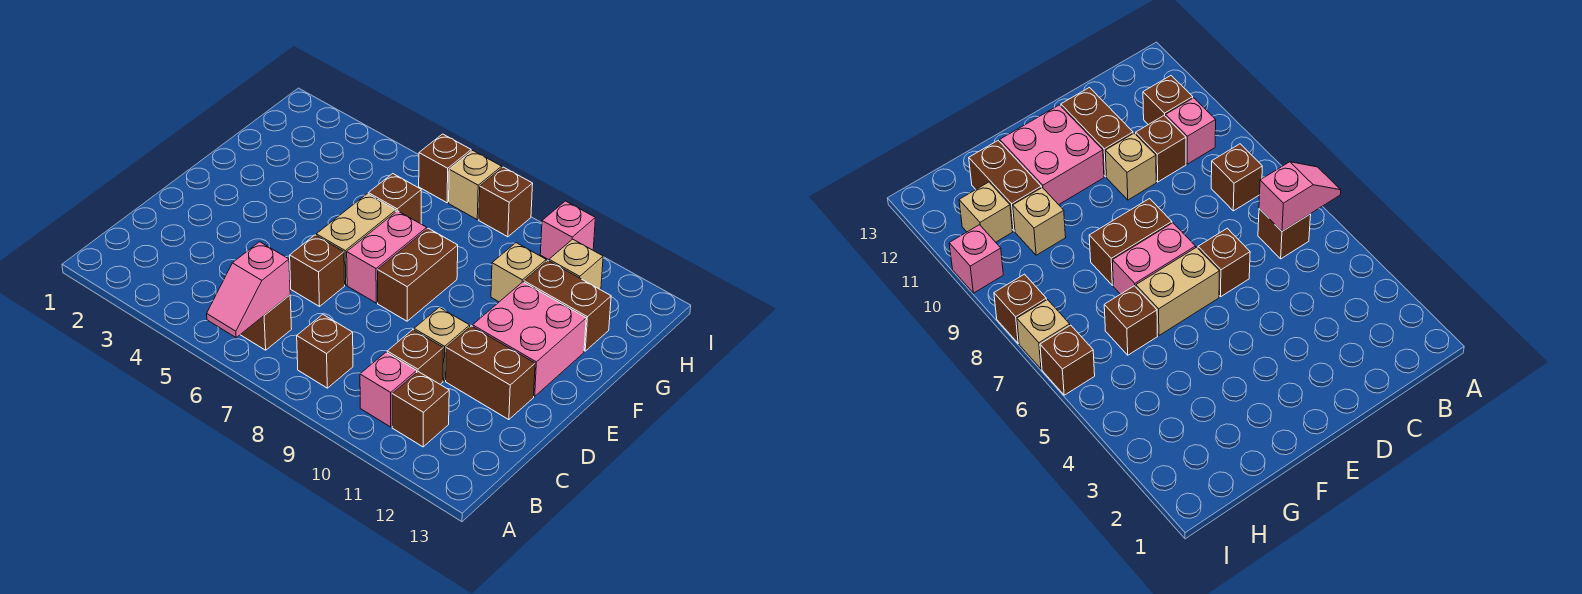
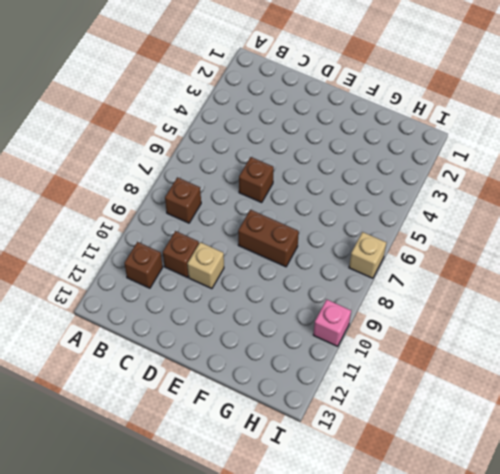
none -> brown 1x1 brick [240,295,292,350]
none -> pink 1x1 brick [360,352,417,427]
none -> brown 1x2 brick [446,326,535,420]

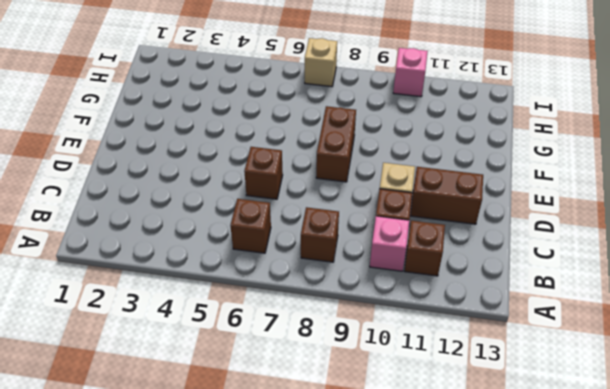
none -> tan 1x2 brick [316,194,396,285]
none -> pink 1x2 brick [347,211,427,303]
none -> pink 2x2 brick [473,282,586,396]

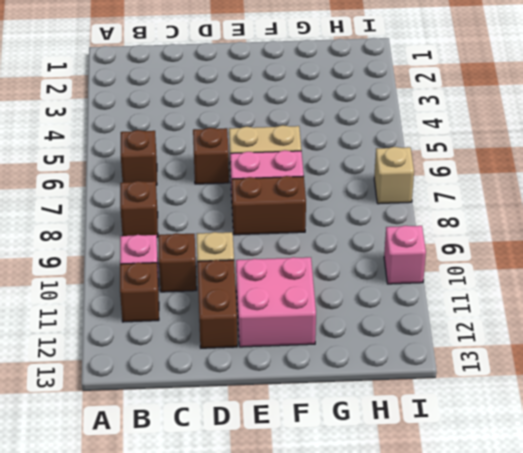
none -> brown 1x1 brick [368,174,421,224]
none -> tan 1x1 brick [491,243,546,302]
none -> brown 1x2 brick [524,261,611,351]

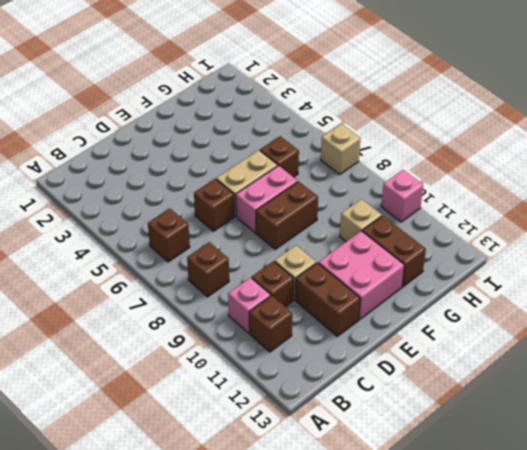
none -> tan 1x1 brick [549,239,603,290]
none -> brown 1x1 brick [419,134,471,203]
none -> brown 1x1 brick [479,167,533,237]

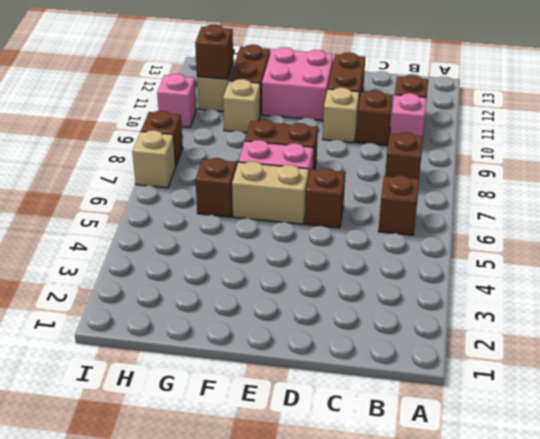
brown 1x1 brick [195,24,233,79] -> brown 1x1 brick moved to [419,134,471,203]
none -> pink 1x2 slope [207,242,290,338]

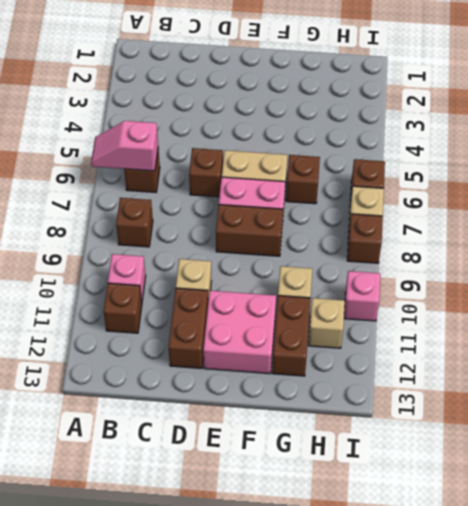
none -> brown 1x1 brick [387,330,443,384]

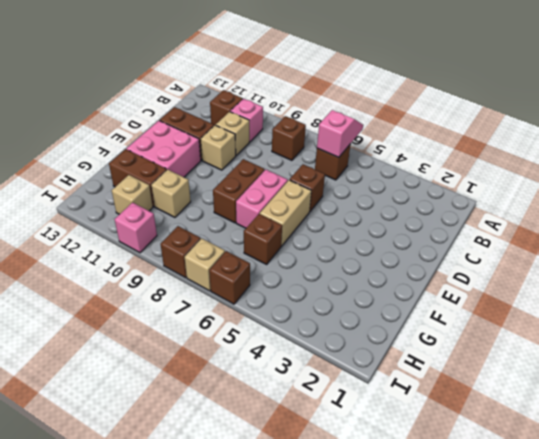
tan 1x1 brick [216,112,249,155] -> brown 1x1 brick [387,330,443,384]

